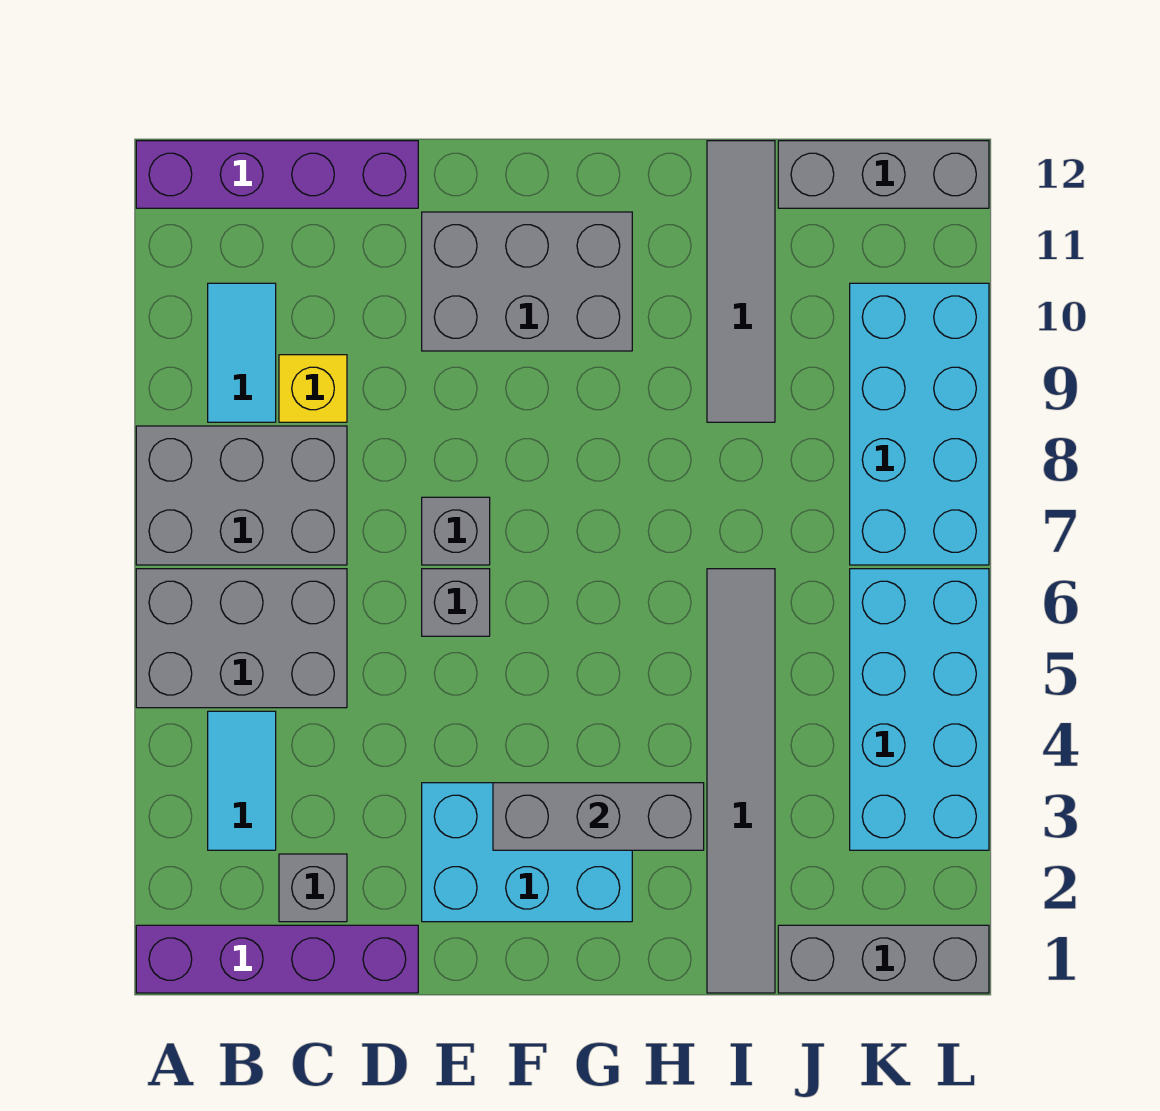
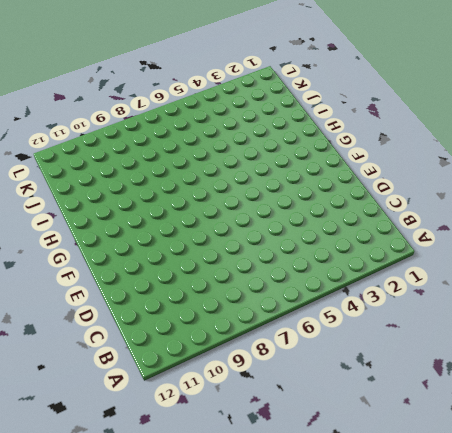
none -> purple 1x4 brick [136,925,418,993]
none -> grey 2x3 brick [136,569,347,708]
none -> grey 2x3 brick [136,426,347,565]

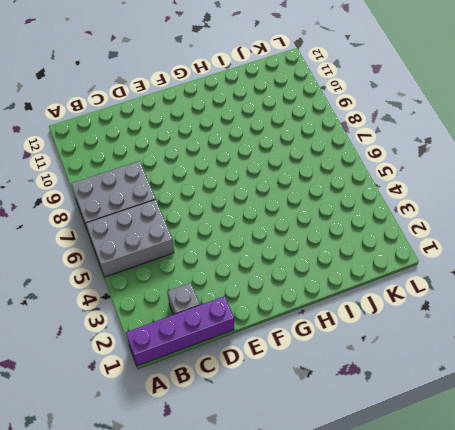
none -> purple 1x4 brick [136,141,418,208]
none -> cyan 1x2 tile [208,711,276,850]
none -> cyan 1x2 tile [208,283,276,422]

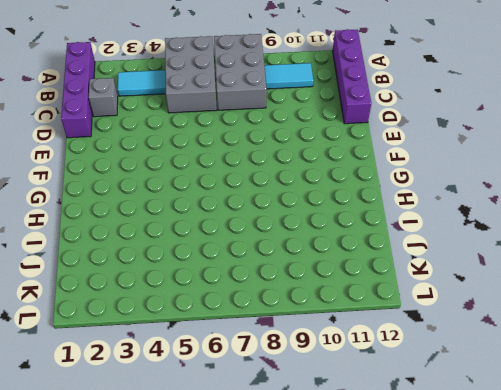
none -> yellow 1x1 brick [279,355,347,422]
none -> cyan 2x3 brick [422,783,632,922]
none -> grey 1x1 brick [422,569,490,636]

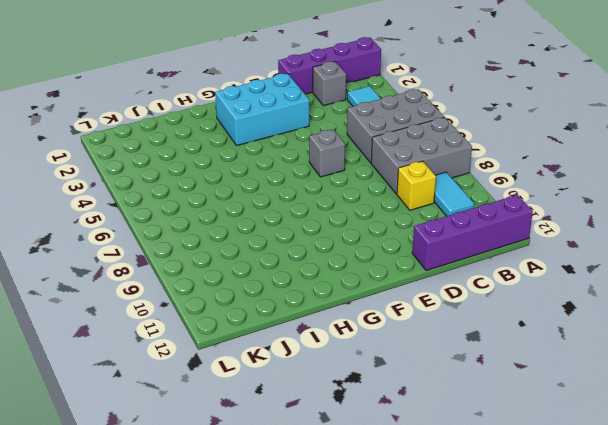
none -> grey 1x1 brick [422,497,490,565]
none -> grey 2x3 brick [422,212,632,351]
none -> grey 1x6 tile [707,569,775,993]

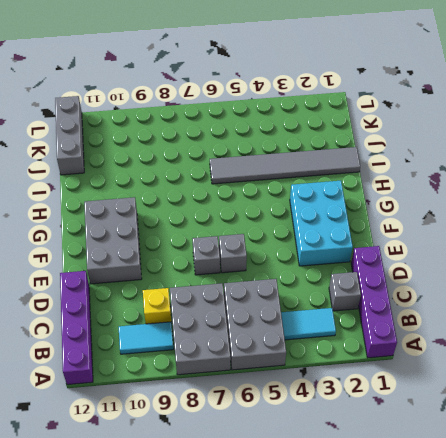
none -> grey 1x4 tile [707,141,775,422]
none -> grey 1x3 brick [778,925,989,993]
none -> cyan 2x4 brick [850,569,989,850]

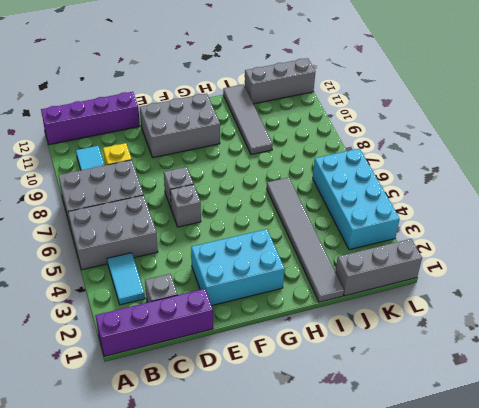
none -> cyan 2x4 brick [850,283,989,565]
none -> grey 1x3 brick [493,783,704,850]

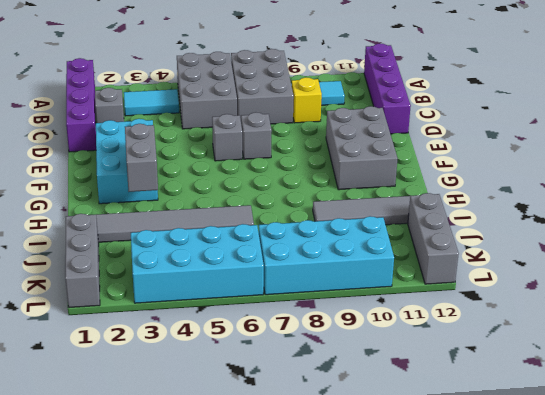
grey 1x2 brick [125,124,158,192] -> grey 1x3 brick [493,783,704,850]

